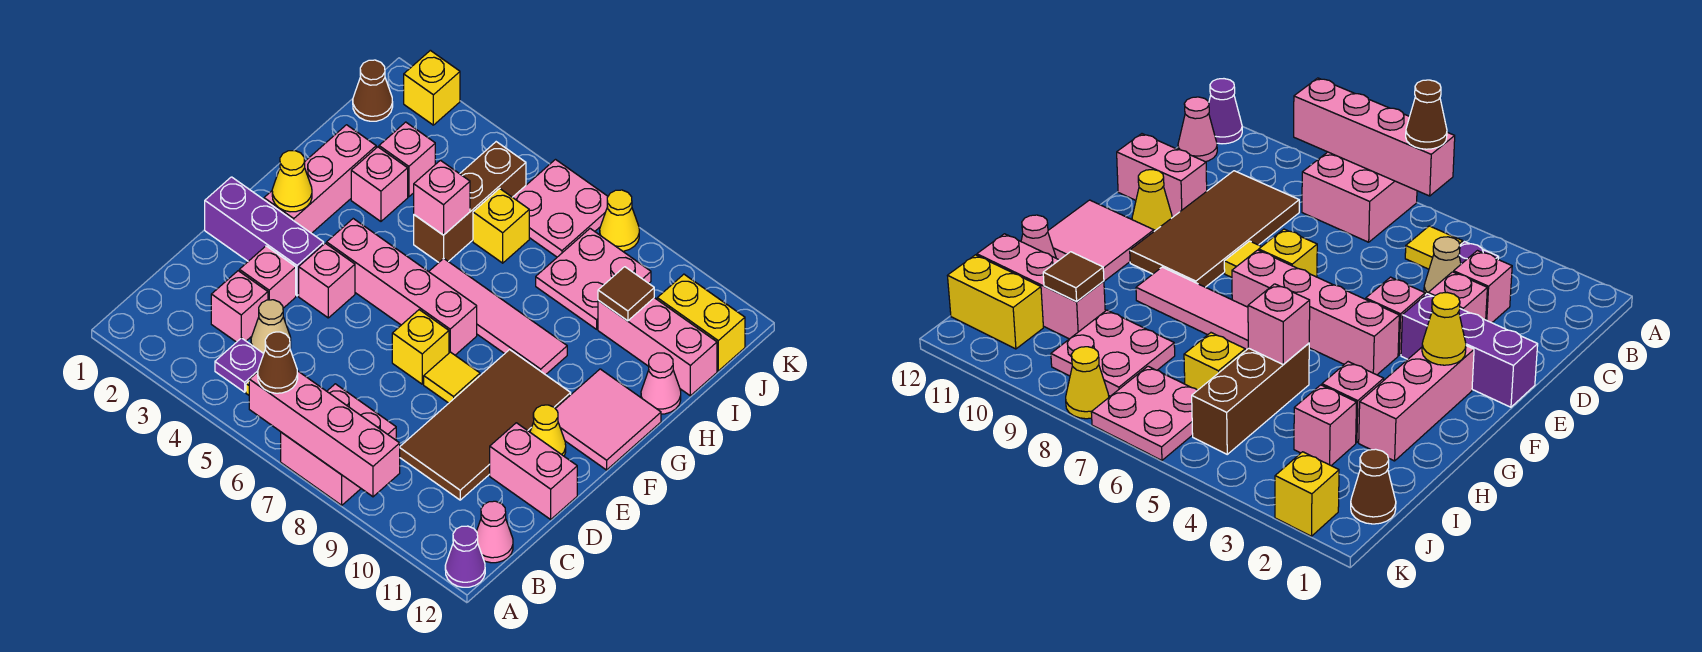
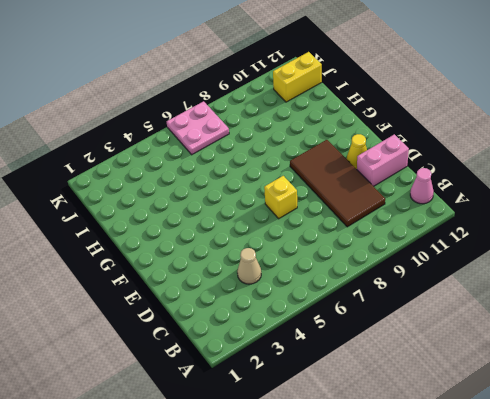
none -> pink 2x2 brick [281,384,396,505]
none -> purple 1x1 cone [445,526,485,587]
none -> purple 1x1 plate [215,338,264,392]
none -> yellow 1x1 tile [1405,226,1463,269]

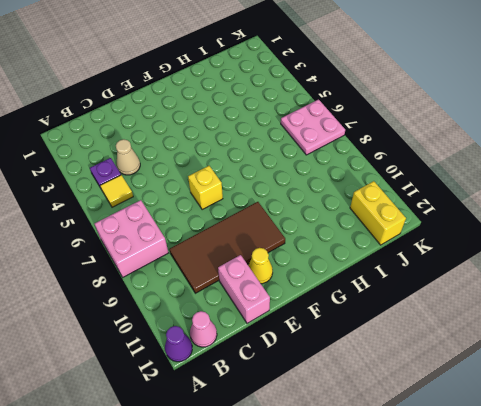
none -> pink 1x1 brick [211,271,268,342]
none -> pink 1x1 brick [239,246,296,308]
none -> purple 1x3 brick [205,177,324,296]
none -> pink 1x1 brick [299,243,355,318]

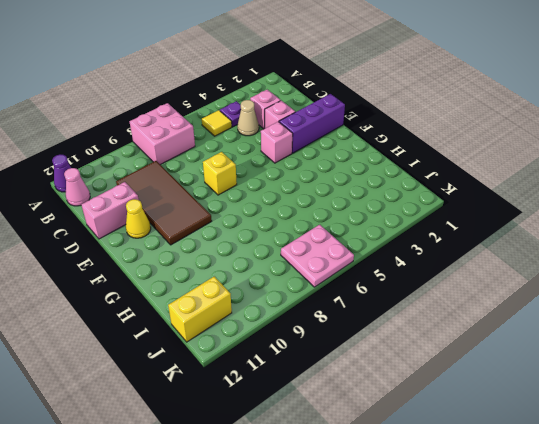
none -> yellow 1x1 tile [424,352,480,403]
none -> pink 1x3 brick [264,125,376,233]
none -> pink 1x4 brick [327,219,477,355]
none -> pink 2x2 tile [555,369,661,470]

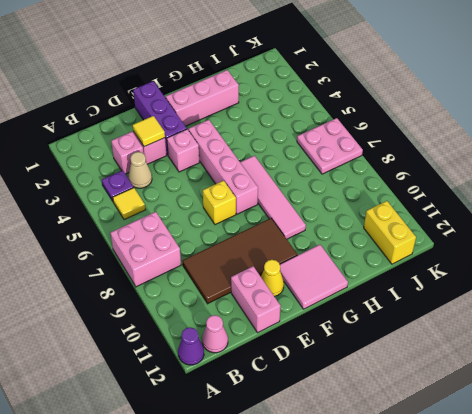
yellow 1x1 tile [133,116,165,147] -> yellow 1x1 tile moved to [424,352,480,403]
none -> pink 1x1 brick [351,147,408,221]
none -> brown 1x3 brick [414,142,526,262]
none -> pink 1x1 cone [641,353,681,414]
none -> pink 1x1 brick [379,122,435,197]

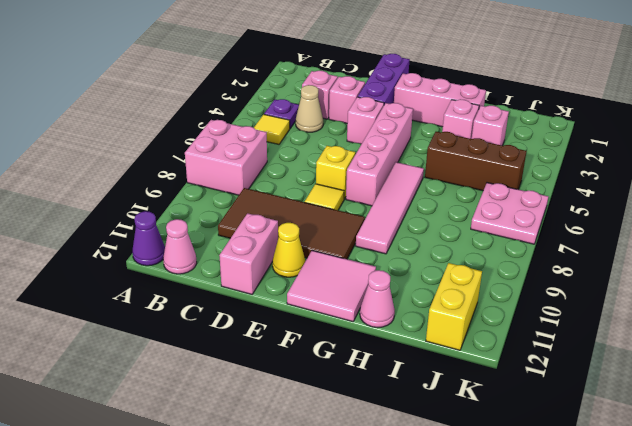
none -> yellow 1x1 brick [473,188,529,263]
none -> pink 2x2 plate [536,229,651,329]
none -> pink 1x3 brick [598,298,717,396]
none -> brown 1x1 cone [353,60,393,121]

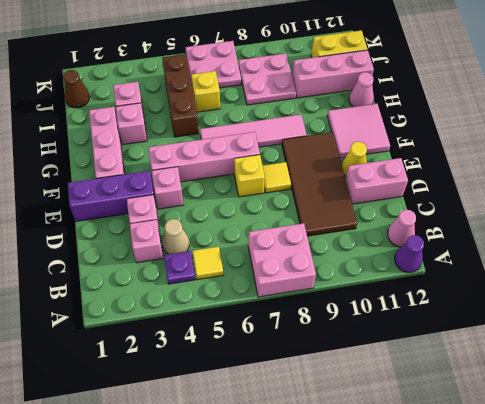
none -> yellow 1x1 brick [404,50,460,125]
none -> yellow 1x1 cone [600,190,639,251]
none -> pink 1x4 brick [249,371,400,497]
none -> yellow 1x1 cone [272,150,312,212]

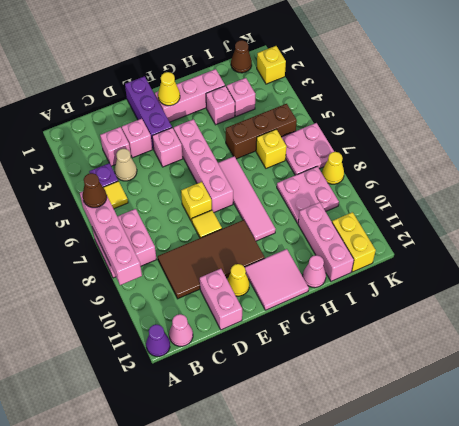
none -> pink 1x1 brick [414,160,470,235]
none -> brown 1x1 tile [598,267,654,321]

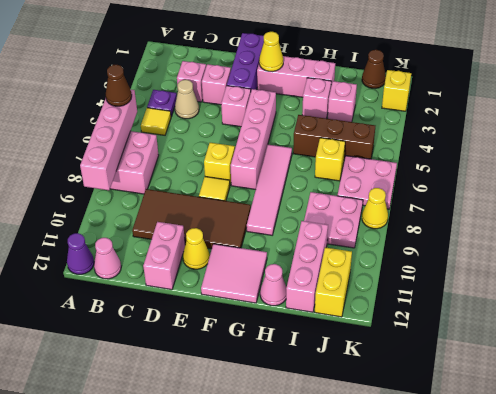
none -> pink 1x1 brick [414,160,470,235]
none -> brown 1x1 tile [598,267,654,321]

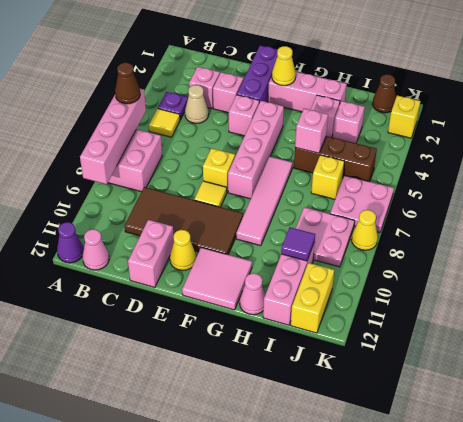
purple 1x1 tile [281,227,315,261] -> brown 1x1 tile [598,267,654,321]

